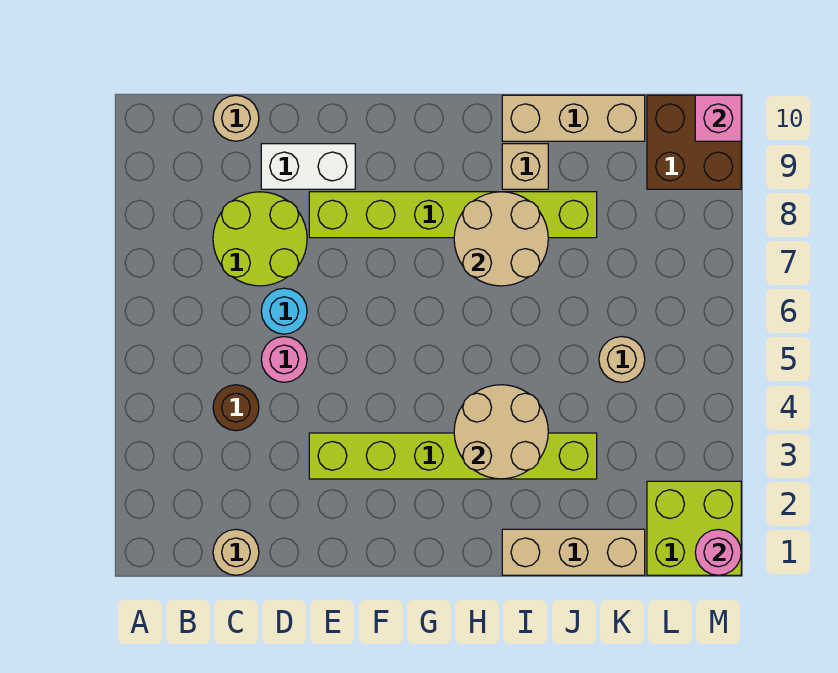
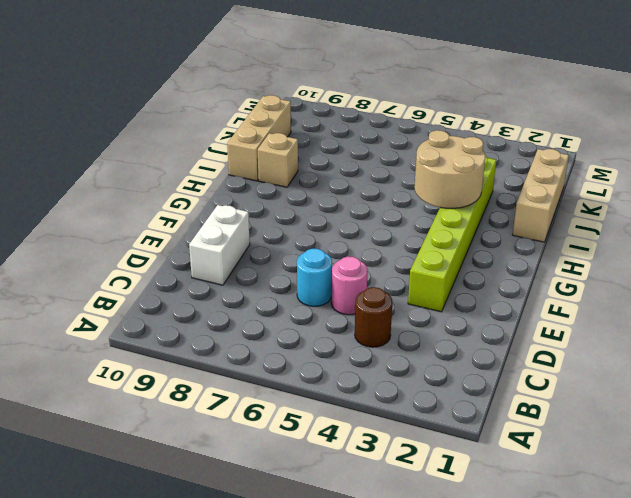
none -> tan 1x1 round brick [213,529,259,575]
none -> lime 2x2 round brick [213,192,307,286]
none -> tan 1x1 round brick [213,95,259,141]

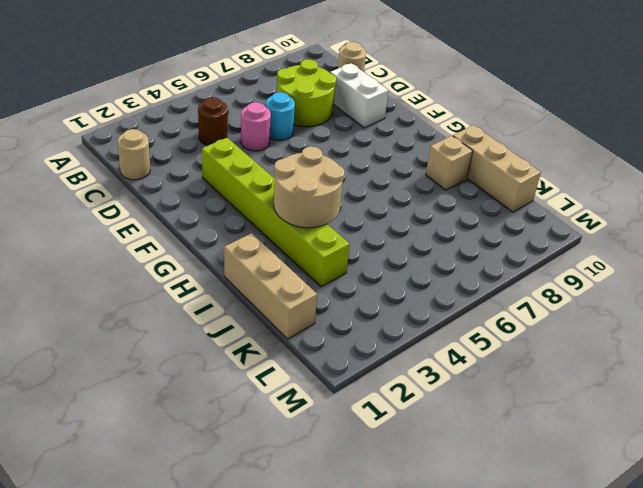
none -> lime 1x6 brick [309,192,597,238]
none -> tan 1x1 round brick [599,337,645,382]
none -> lime 2x2 brick [647,481,741,575]

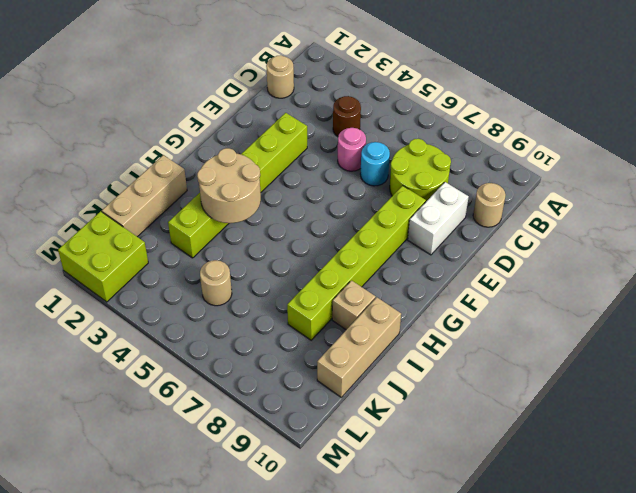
none -> brown 2x2 brick [647,95,741,189]
none -> tan 2x2 round brick [454,192,548,286]
none -> pink 1x1 round brick [695,529,741,575]

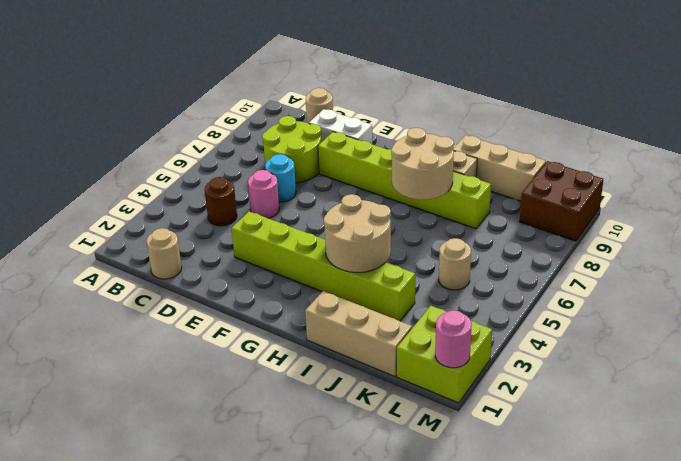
none -> pink 1x1 brick [695,95,741,141]

